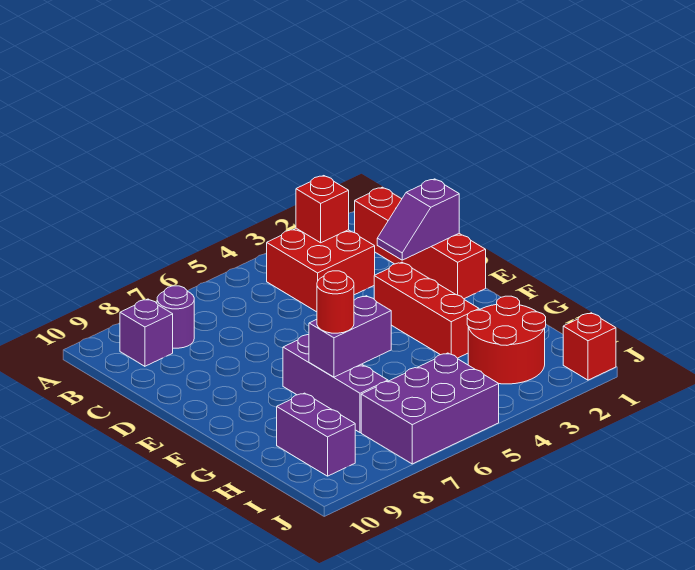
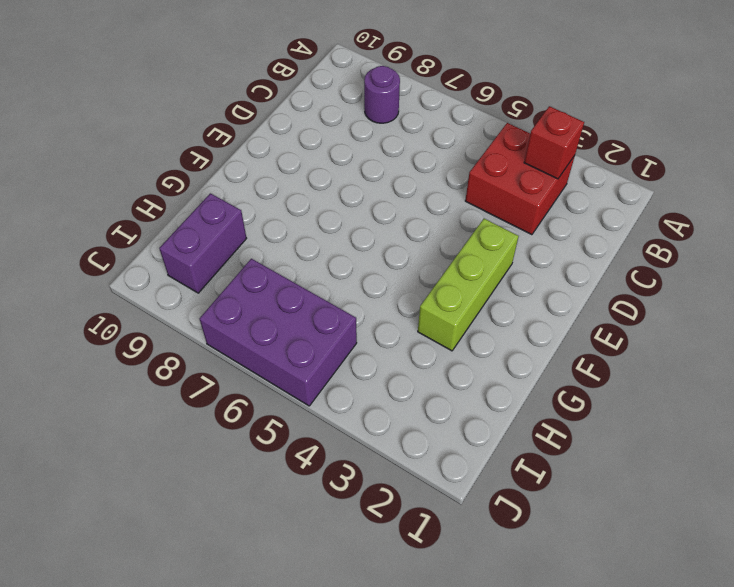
lime 1x3 brick [418,219,519,351] -> red 1x3 brick [374,262,479,358]
none -> red 1x4 brick [355,187,486,299]
none -> purple 1x1 brick [120,299,173,366]
none -> purple 1x3 brick [283,335,388,433]

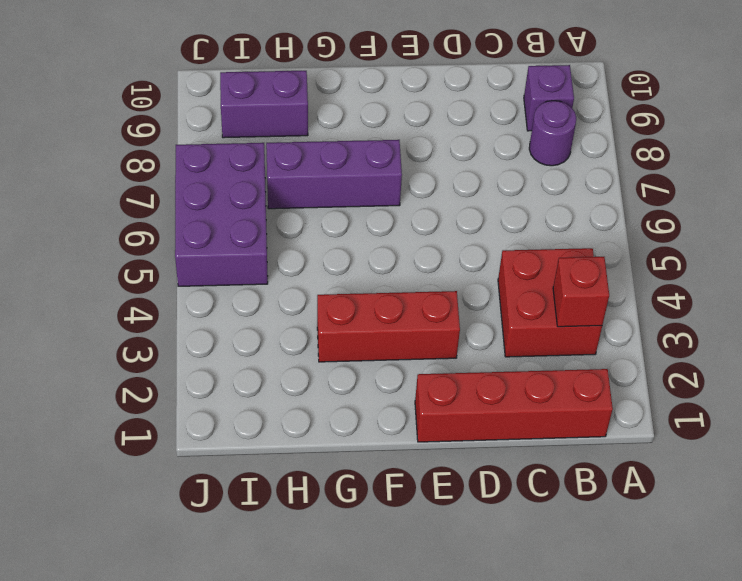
none -> red 2x2 round brick [467,296,546,384]
none -> red 1x1 brick [563,313,616,380]
none -> purple 1x2 slope [377,179,459,260]

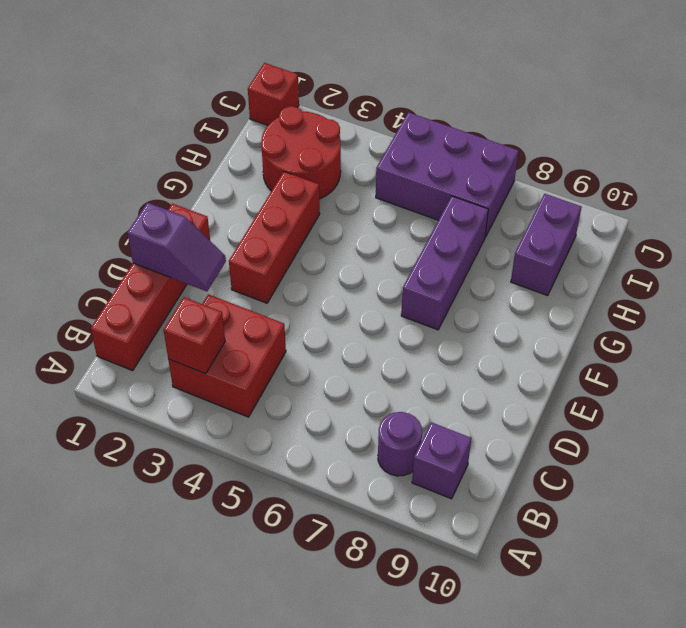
none -> purple 1x2 brick [309,296,391,377]
none -> red 1x1 round brick [317,271,354,333]

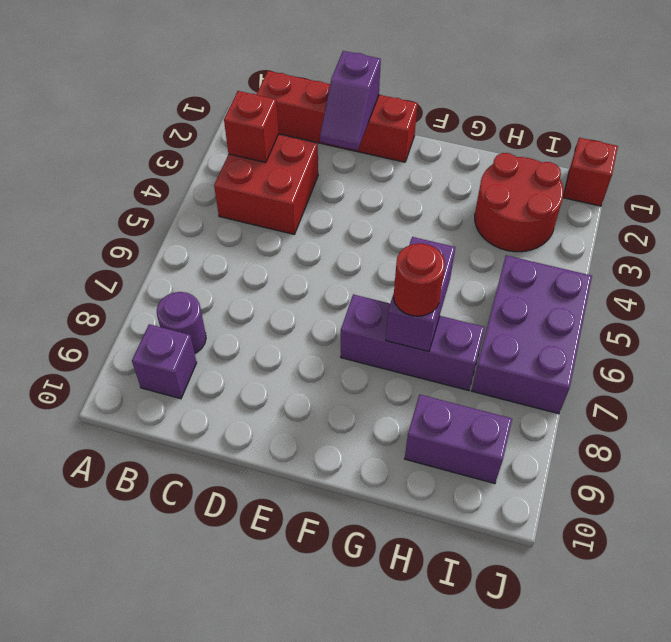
none -> red 1x3 brick [374,262,479,358]

